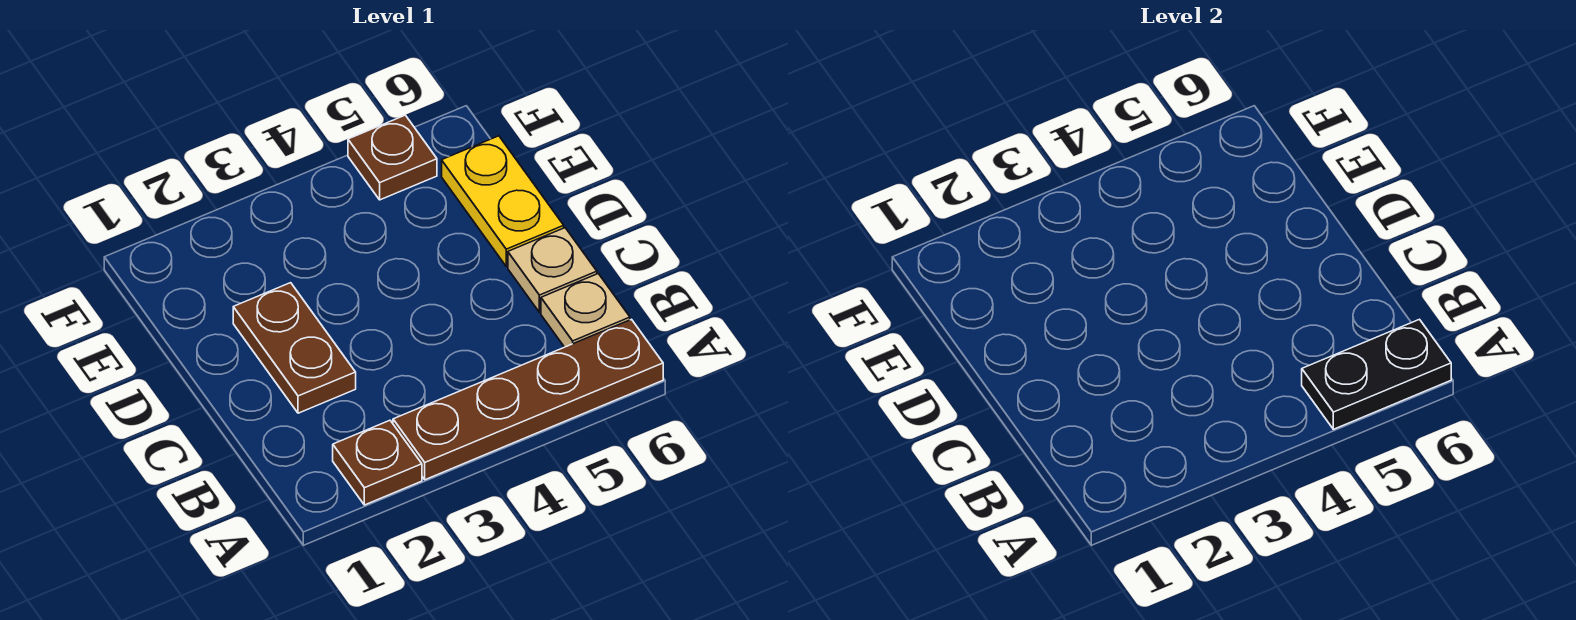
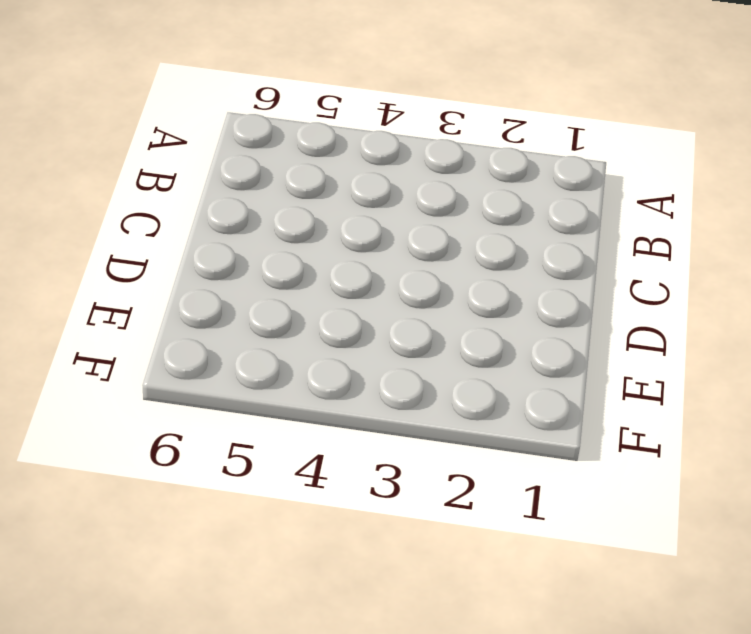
none -> brown 1x1 plate [333,420,422,505]
none -> brown 1x4 plate [393,319,663,480]

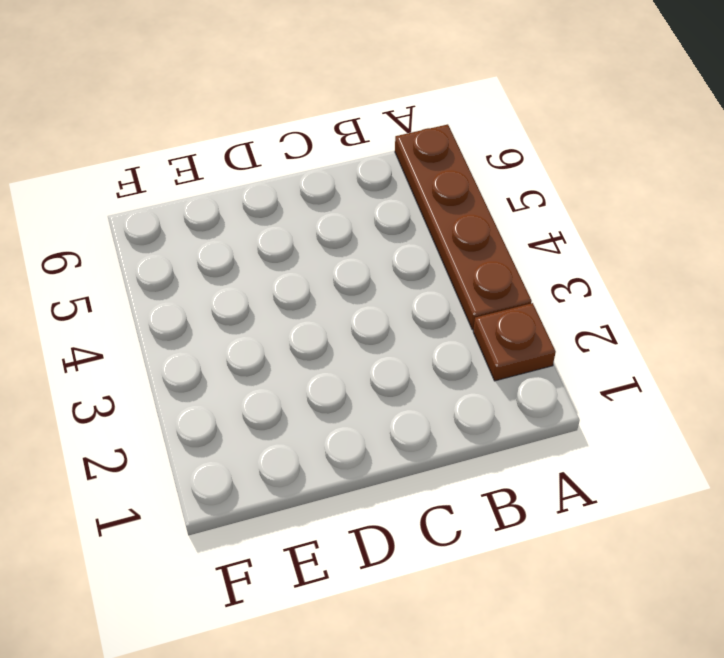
none -> tan 1x1 plate [541,274,630,347]
none -> brown 1x2 plate [233,283,356,413]

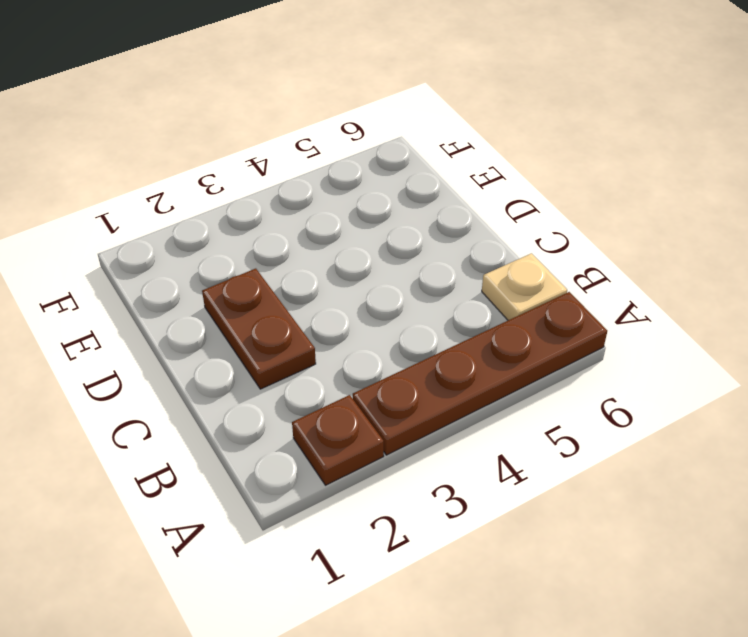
none -> tan 1x1 plate [508,228,597,312]
none -> yellow 1x2 plate [442,136,564,266]

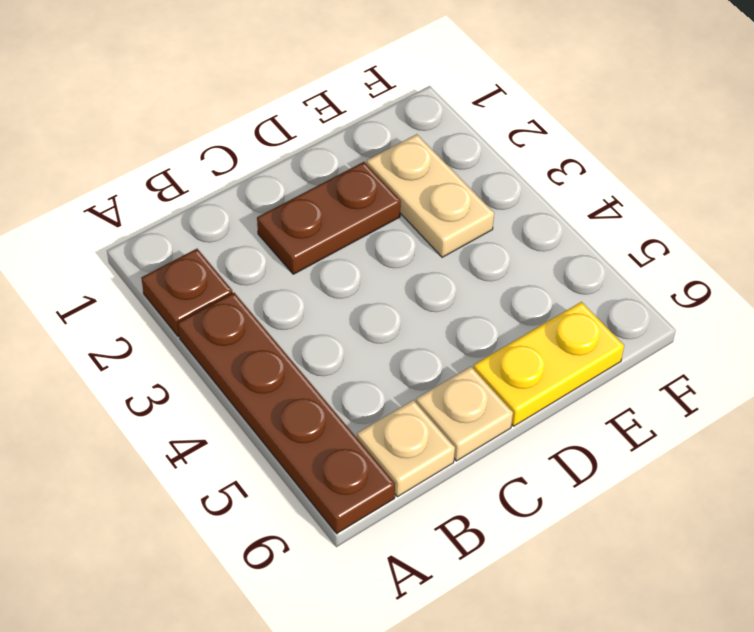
tan 1x2 plate [367,134,494,257] -> none
none -> brown 1x1 plate [348,115,437,200]
none -> black 1x2 plate [1302,319,1451,429]

